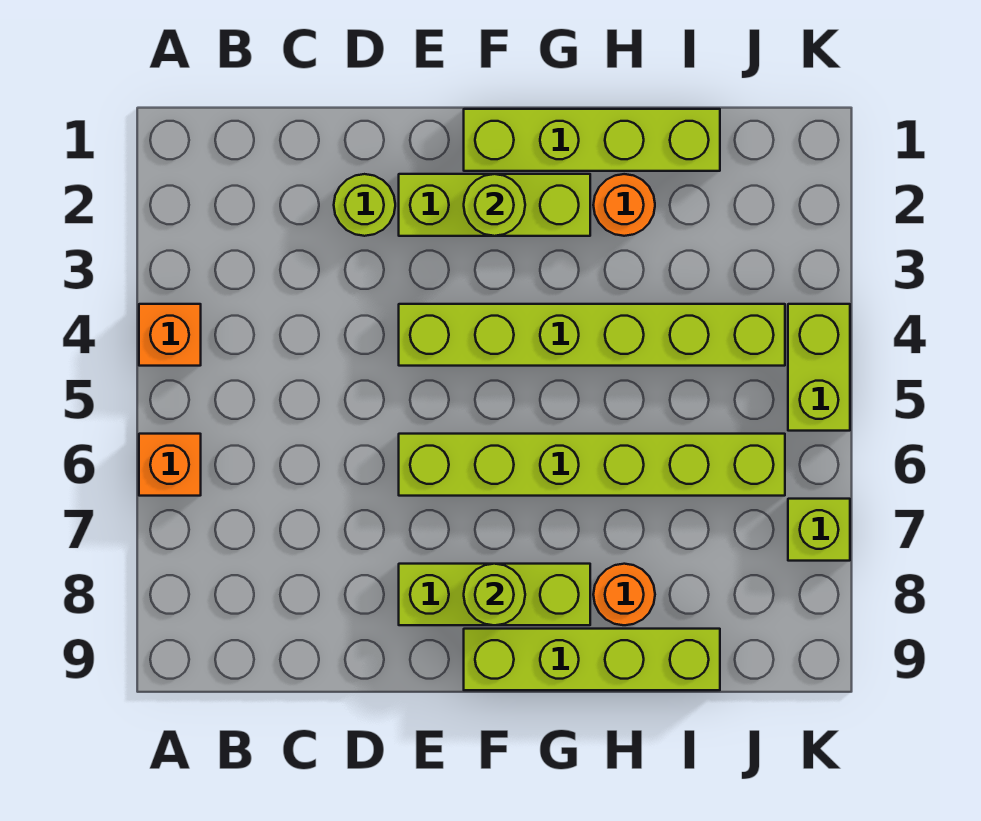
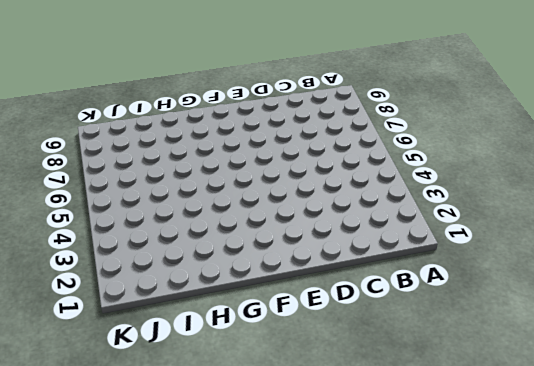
none -> orange 1x1 brick [139,304,201,366]
none -> orange 1x1 brick [139,434,201,496]
none -> lime 1x1 round brick [334,174,395,236]

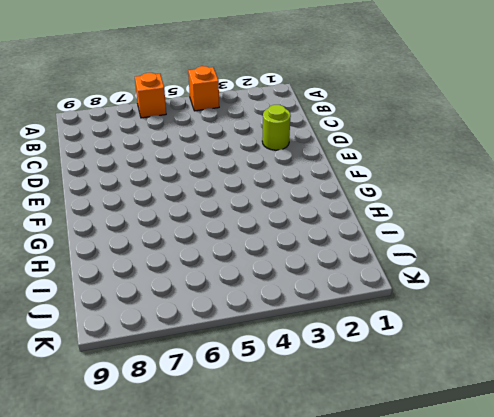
none -> lime 1x3 brick [399,174,590,236]
none -> lime 1x6 brick [399,304,785,366]
none -> lime 1x6 brick [399,434,785,496]

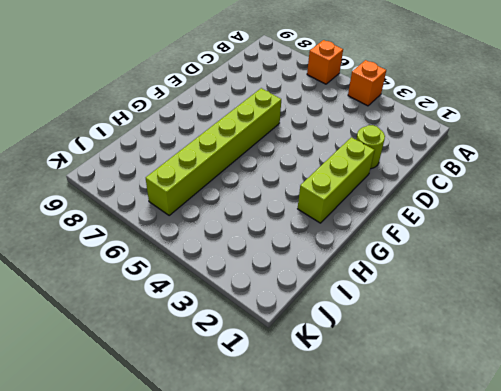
none -> lime 1x6 brick [399,304,785,366]
none -> lime 1x3 brick [399,564,590,625]
none -> lime 1x4 brick [464,109,720,171]

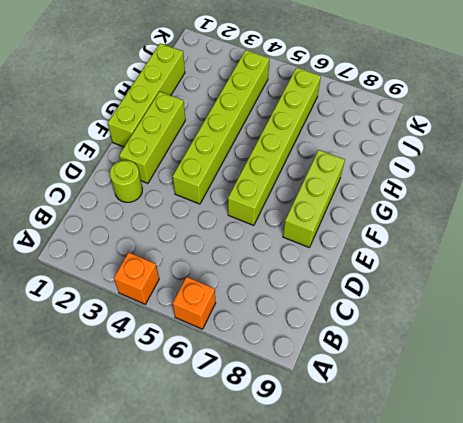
none -> lime 1x4 brick [464,629,720,690]
none -> orange 1x1 round brick [593,174,655,236]
none -> orange 1x1 round brick [593,564,655,625]

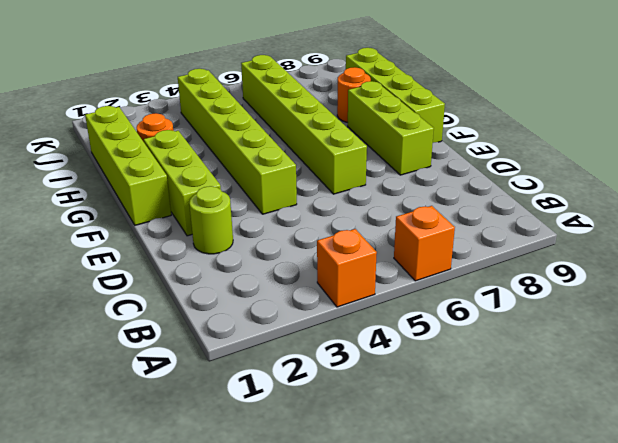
none -> lime 1x2 brick [788,304,850,431]
none -> lime 1x1 brick [788,499,850,561]
none -> lime 1x1 round brick [464,174,525,236]

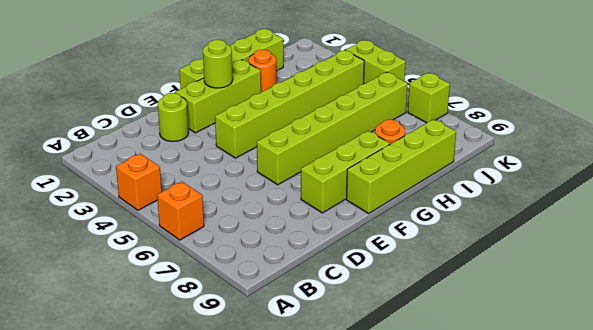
none -> lime 1x1 round brick [464,564,525,625]

